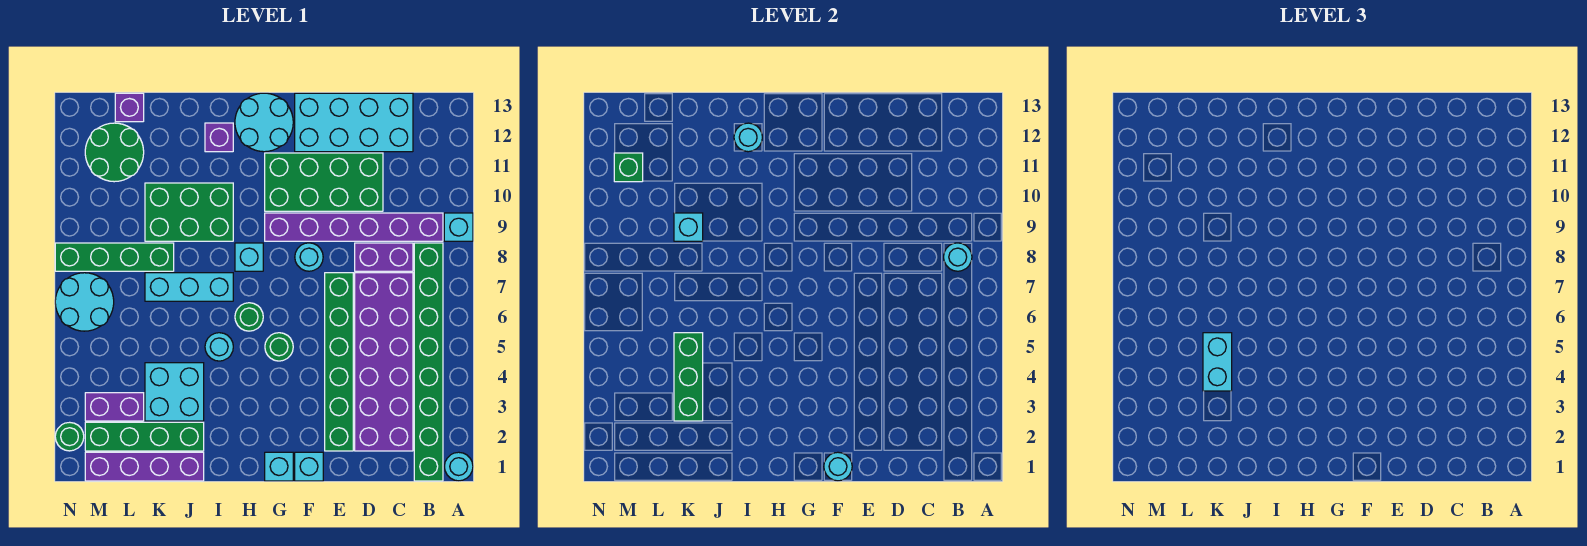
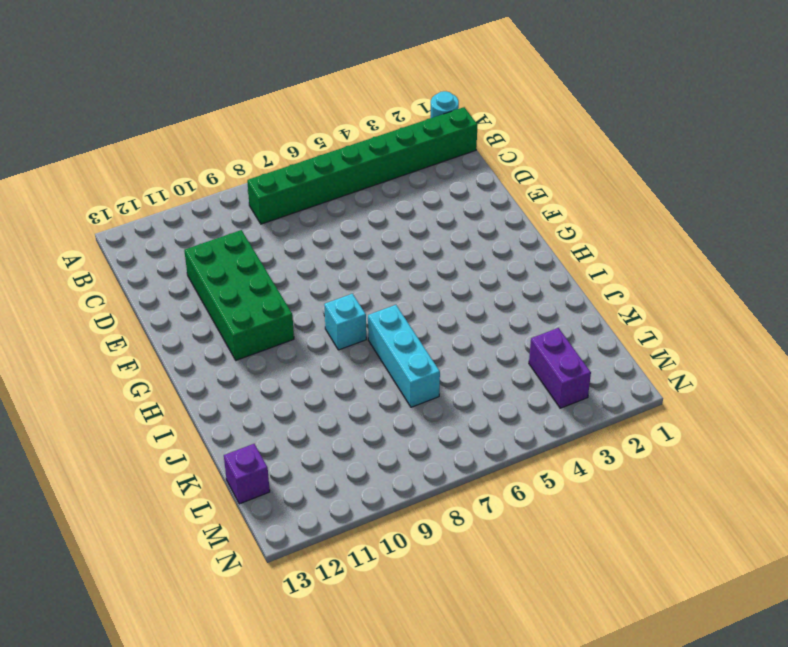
none -> cyan 1x1 brick [444,213,473,241]
none -> purple 1x6 brick [265,213,443,241]
none -> purple 2x6 brick [355,273,413,451]
none -> purple 1x2 brick [355,243,413,271]

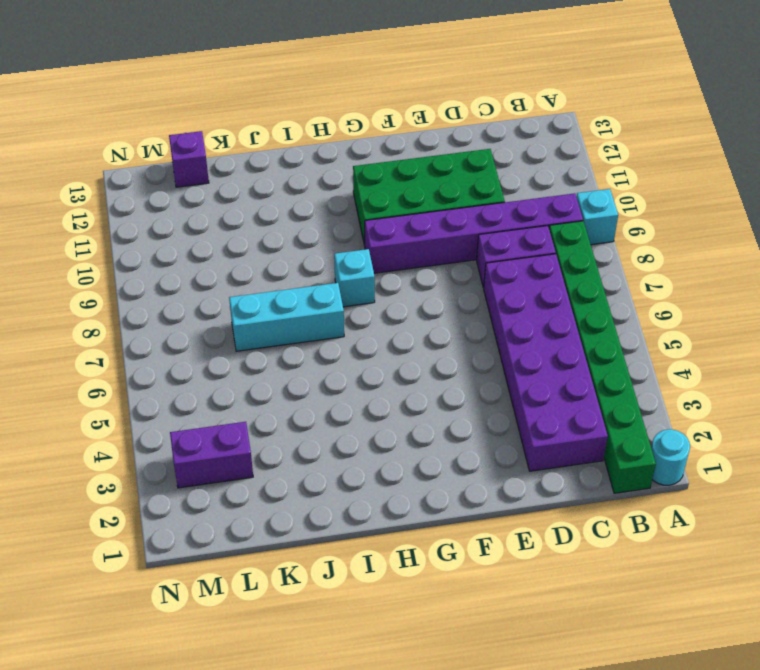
none -> cyan 2x4 brick [295,93,413,152]
none -> green 1x6 brick [325,273,353,451]
none -> cyan 1x1 brick [295,452,323,481]
none -> cyan 1x1 round brick [295,243,323,271]

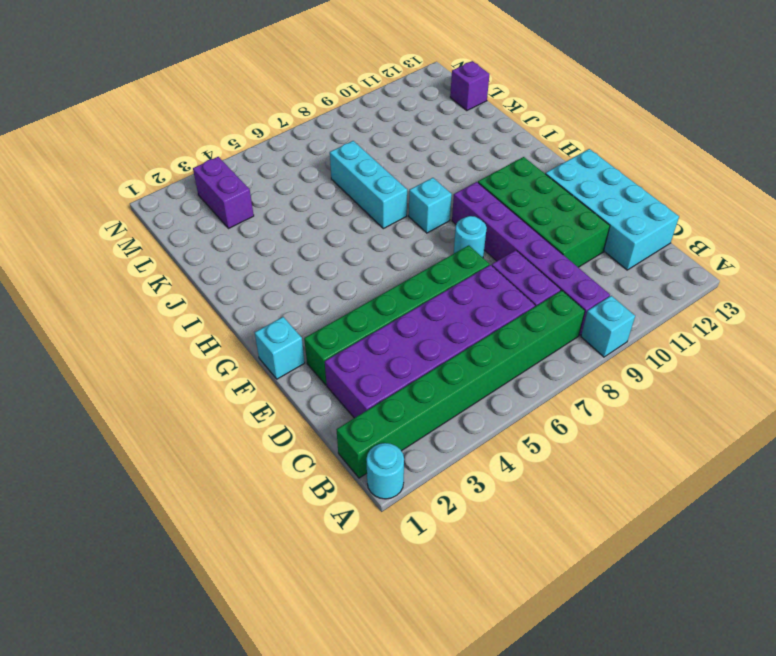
none -> cyan 1x1 brick [265,452,293,481]
none -> green 1x1 round brick [265,333,293,361]
none -> cyan 2x2 round brick [235,93,293,152]
none -> green 1x1 round brick [235,303,263,331]

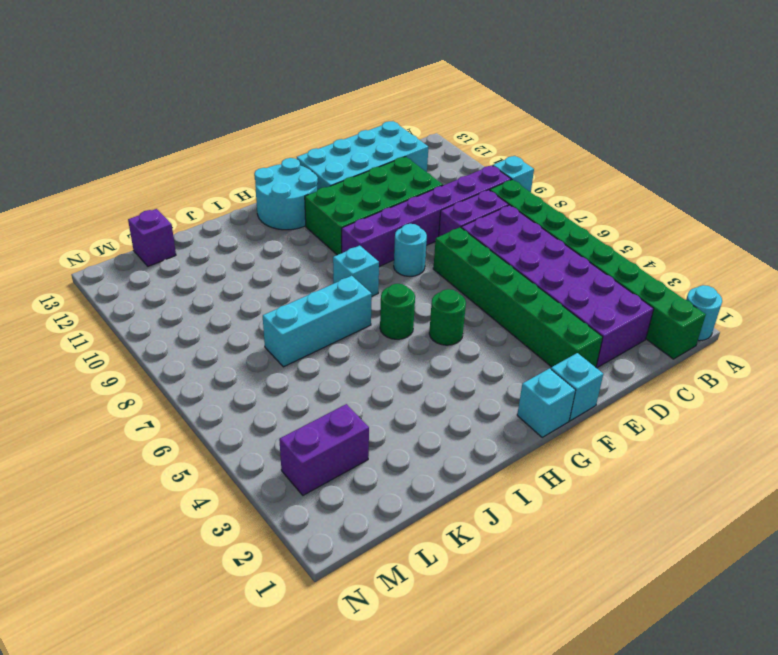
none -> cyan 1x1 round brick [205,333,233,361]
none -> green 2x3 brick [145,183,233,241]
none -> purple 1x1 brick [205,123,233,152]
none -> purple 1x4 brick [85,452,204,481]

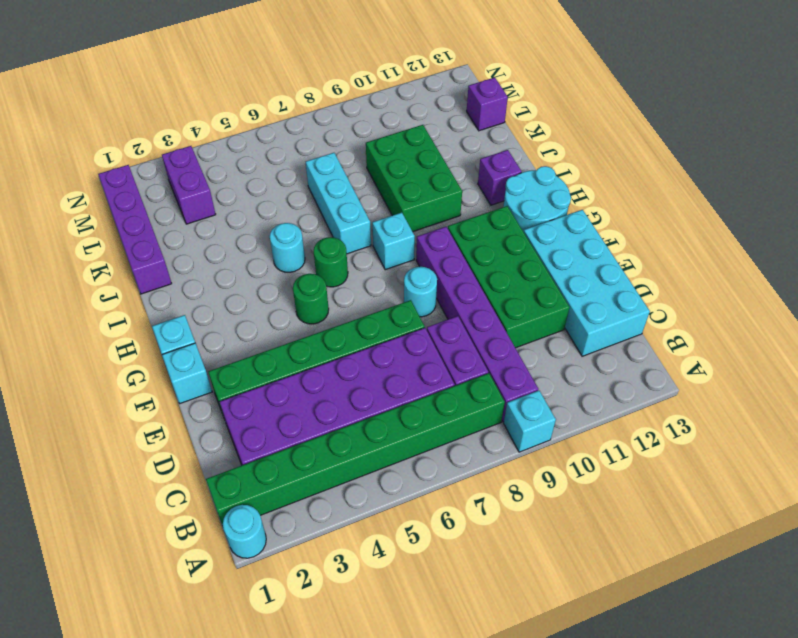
none -> green 1x4 brick [85,422,204,451]
none -> cyan 2x2 brick [145,363,204,421]
none -> green 1x4 brick [55,243,174,271]
none -> green 2x2 round brick [85,123,144,182]

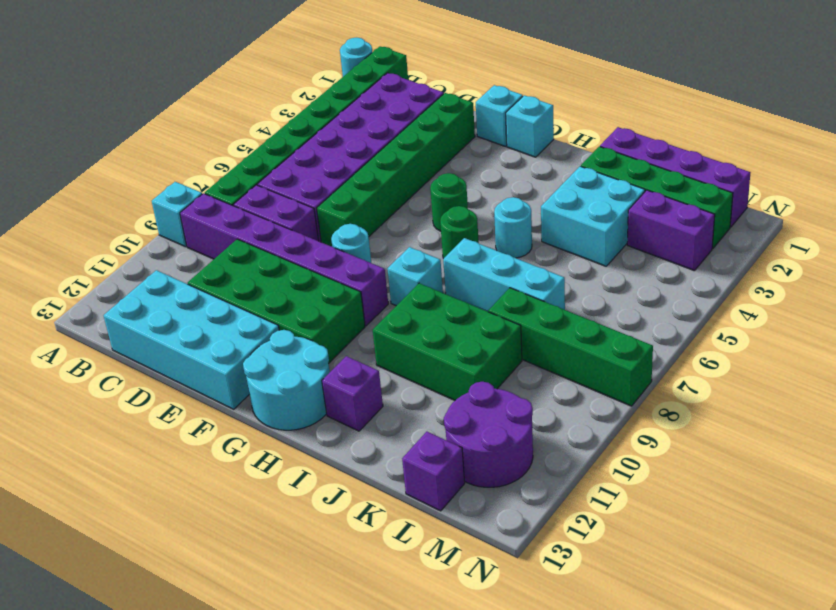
purple 2x2 round brick [444,382,533,487] -> green 2x2 round brick [85,123,144,182]
none -> cyan 2x2 round brick [55,273,114,331]
none -> green 1x1 round brick [55,422,84,451]
none -> cyan 1x1 round brick [944,243,972,271]
none -> cyan 1x1 round brick [824,452,852,481]

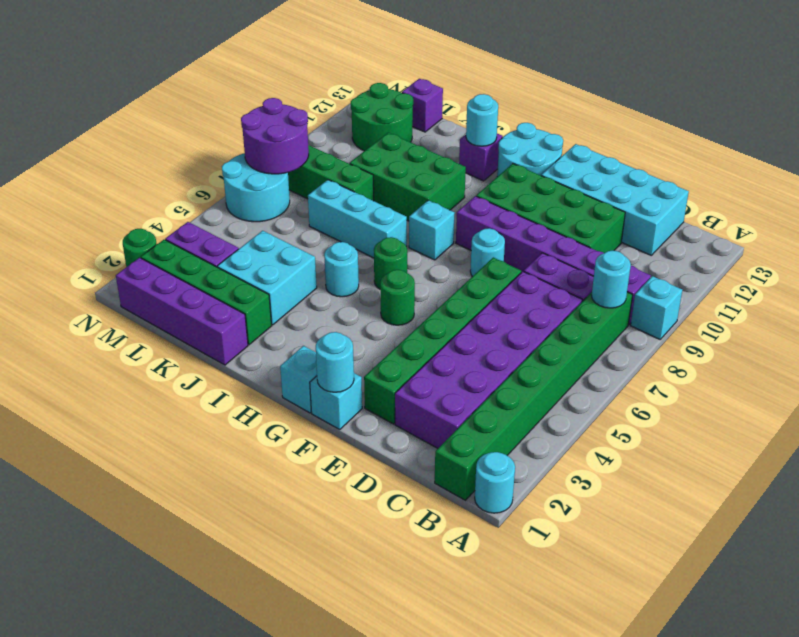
purple 2x2 round brick [241,98,309,174] -> none
none -> green 1x3 brick [674,333,703,421]
none -> cyan 1x1 brick [674,213,703,241]
none -> green 1x1 brick [614,153,643,182]
none -> cyan 1x2 brick [1203,333,1232,391]

